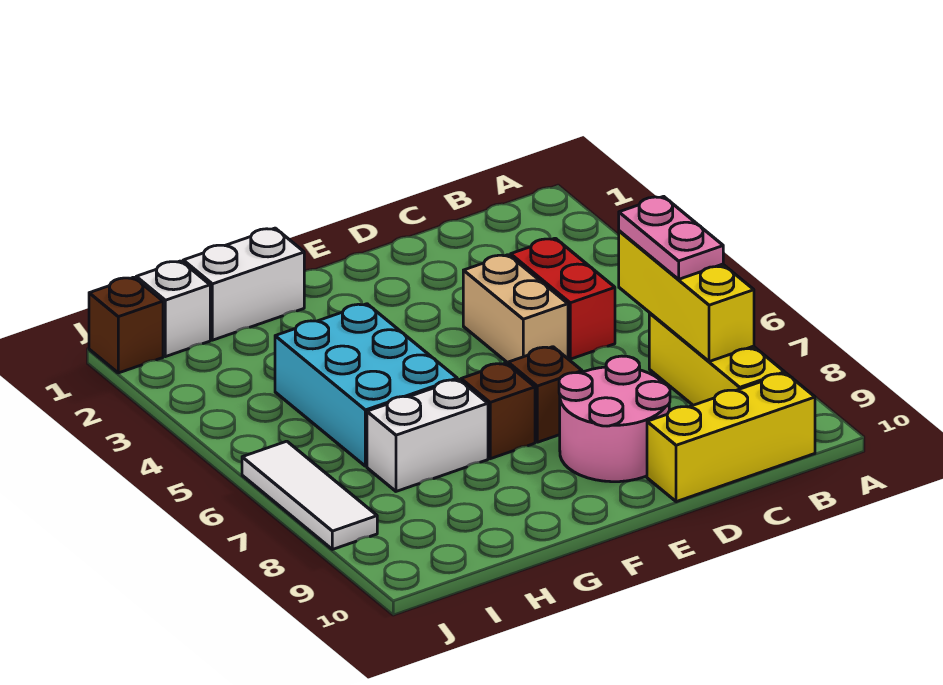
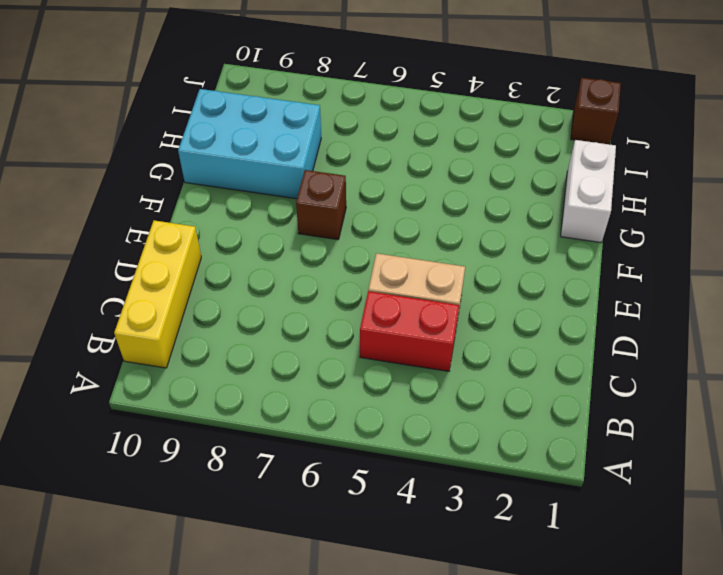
cyan 2x3 brick [178,89,321,199] -> cyan 2x3 brick moved to [275,304,457,466]
none -> yellow 1x3 brick [649,313,785,405]
none -> pink 2x2 round brick [559,356,670,482]
none -> brown 1x1 brick [508,347,582,442]

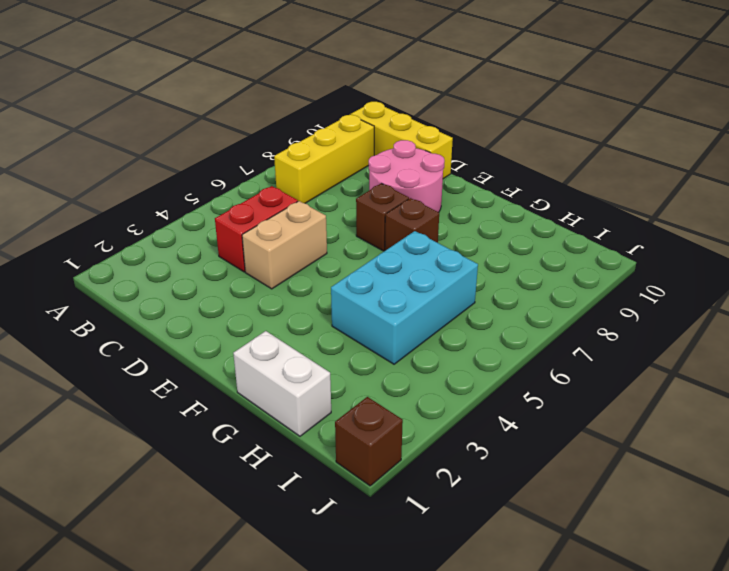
none -> white 1x2 brick [367,379,488,491]
none -> white 1x1 brick [136,261,210,357]
none -> white 1x3 tile [242,441,377,549]

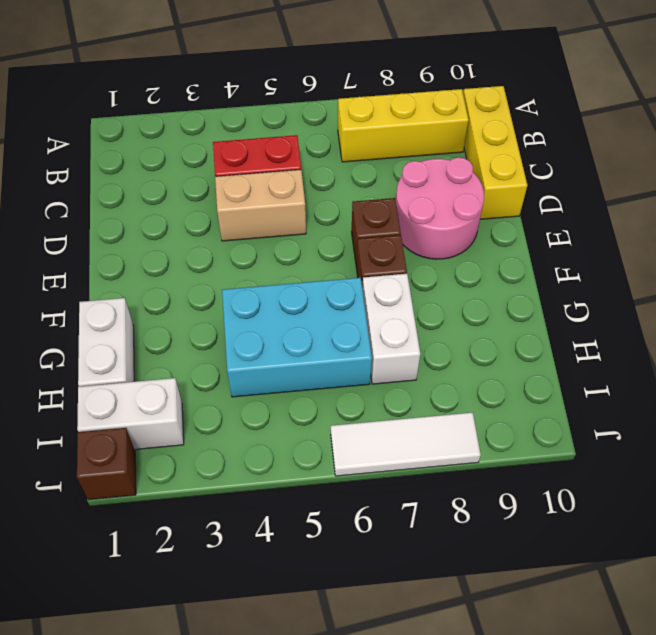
white 1x2 brick [77,378,184,450] -> white 1x1 brick [136,261,210,357]
none -> yellow 1x3 brick [619,231,754,362]
none -> pink 1x2 plate [619,196,723,279]

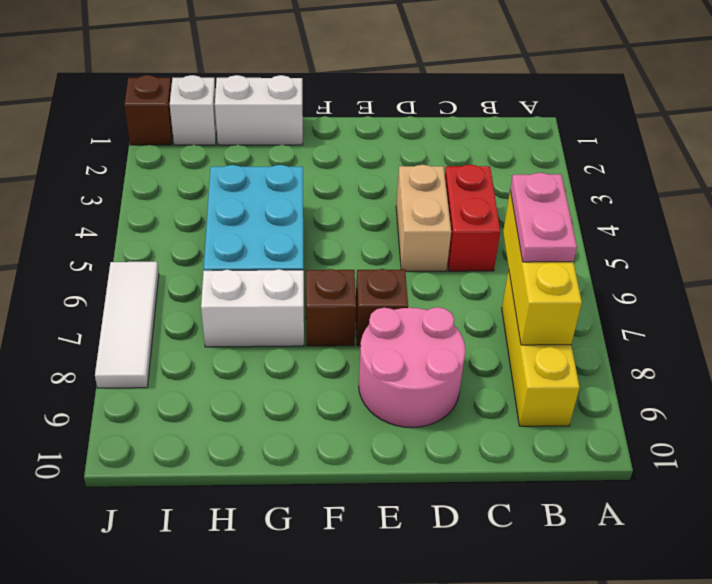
none -> yellow 1x3 brick [647,373,815,502]

